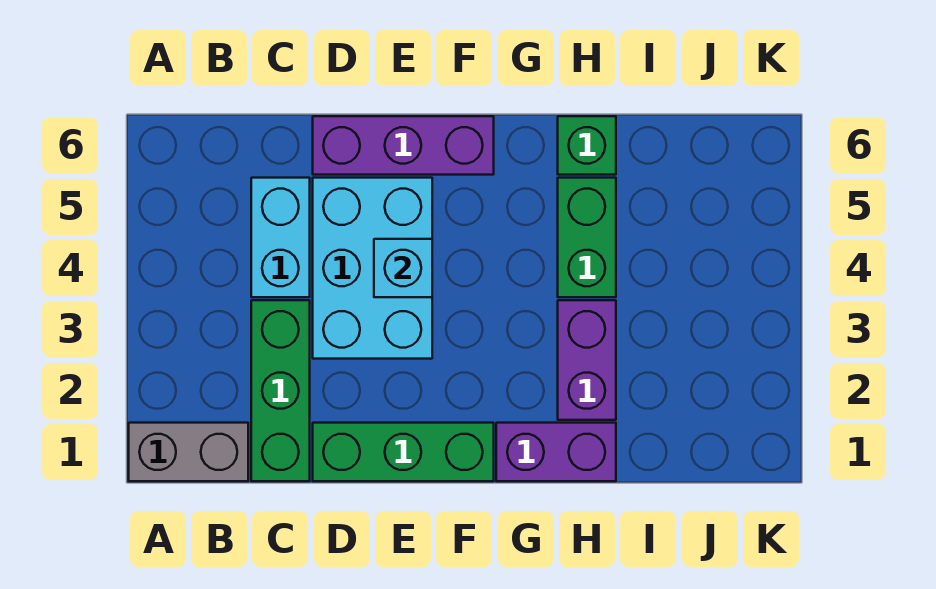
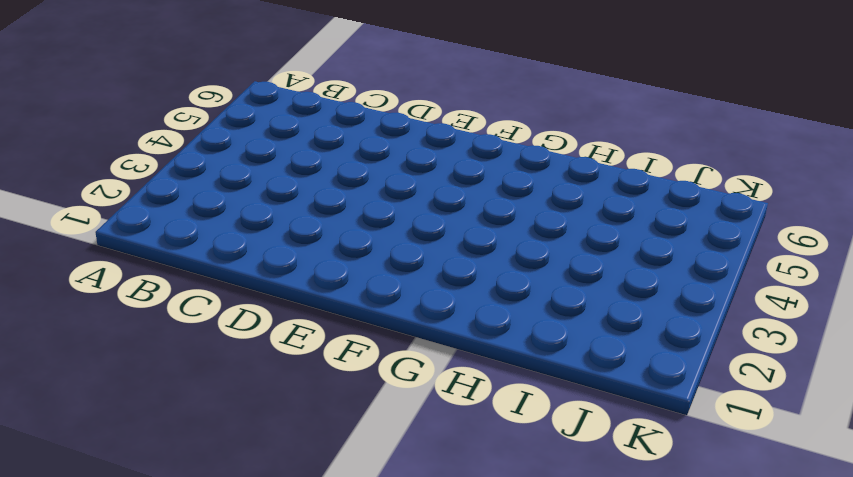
none -> grey 1x2 brick [129,423,248,481]
none -> green 1x3 brick [251,300,310,481]

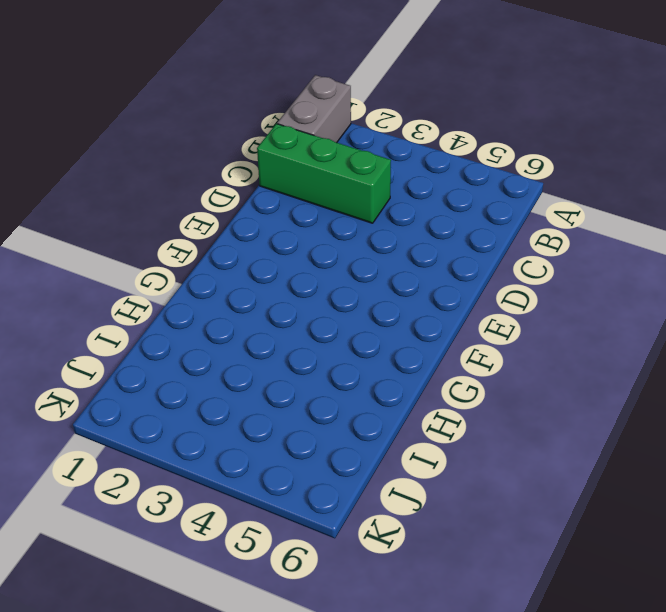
none -> cyan 1x2 brick [251,178,310,297]
none -> green 1x3 brick [313,423,494,481]

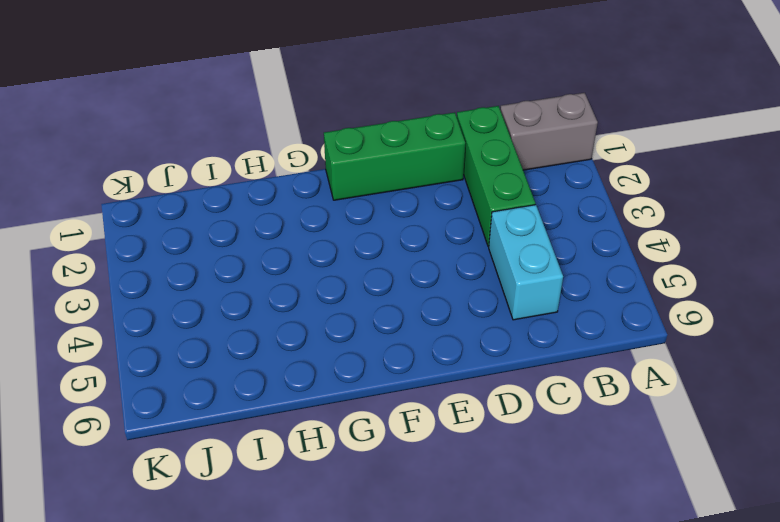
none -> cyan 2x3 brick [313,178,432,359]
none -> purple 1x3 brick [313,116,494,175]

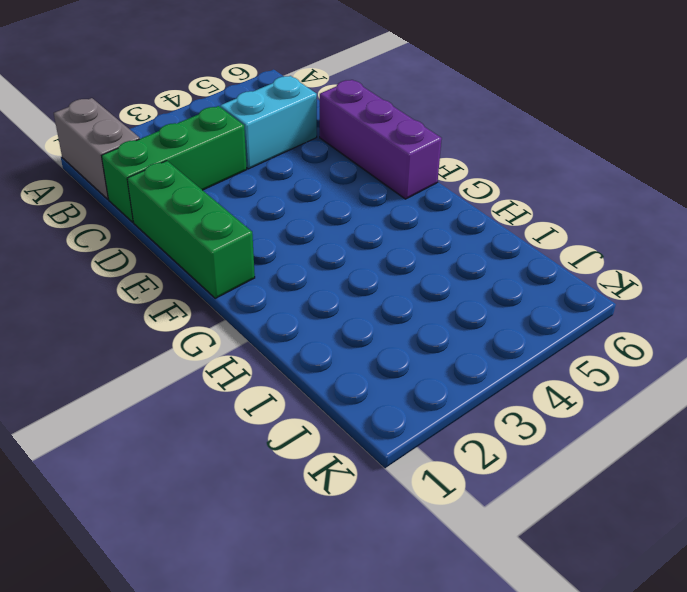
none -> cyan 2x3 brick [313,178,432,359]
none -> purple 1x2 brick [496,423,616,481]

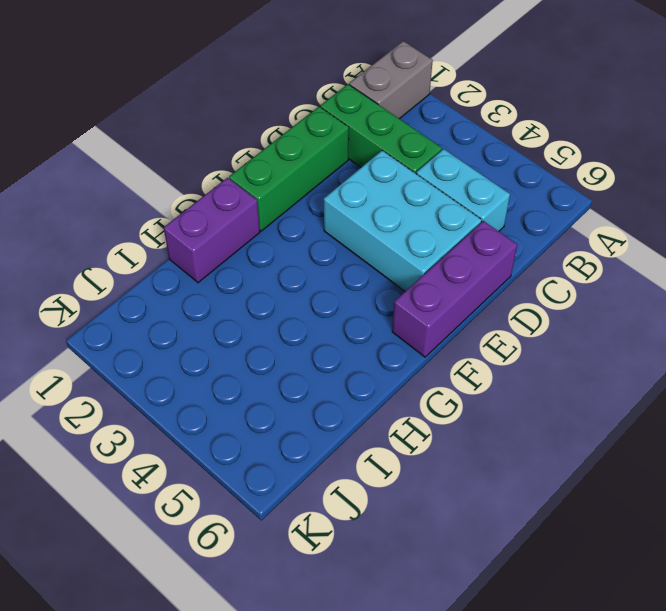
none -> purple 1x2 brick [558,300,616,420]
none -> green 1x2 brick [558,178,616,297]

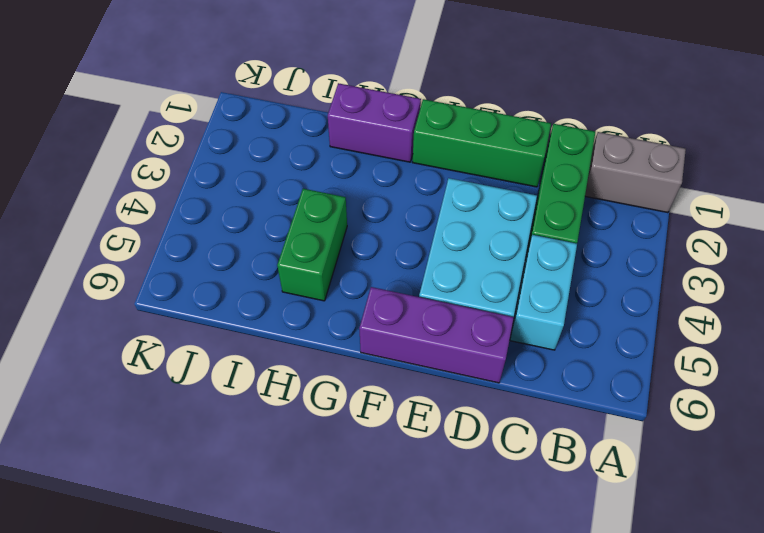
none -> purple 1x2 brick [558,300,616,420]
none -> green 1x1 brick [558,116,616,175]

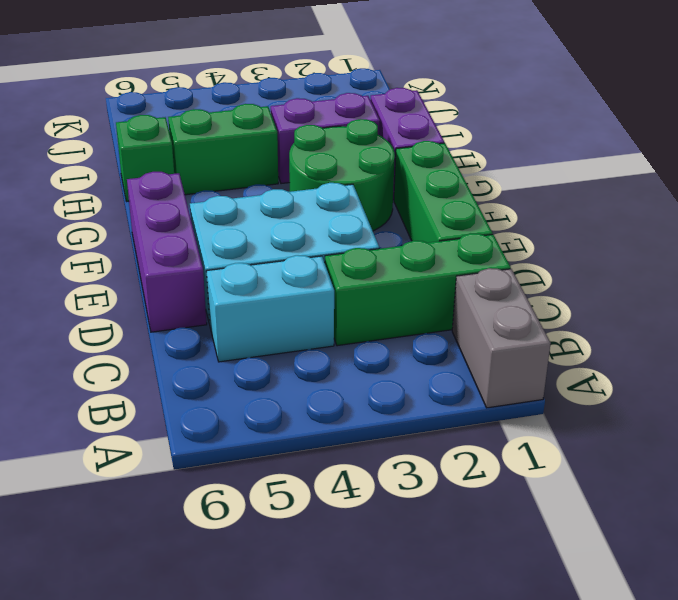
green 2x2 round brick [289,119,395,231] -> none
none -> cyan 1x1 brick [374,239,432,297]

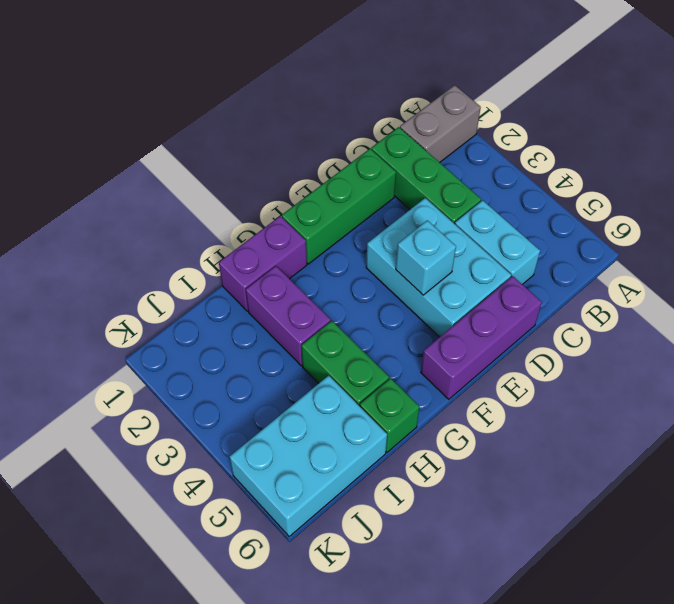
cyan 2x3 brick [229,376,387,536] -> none

